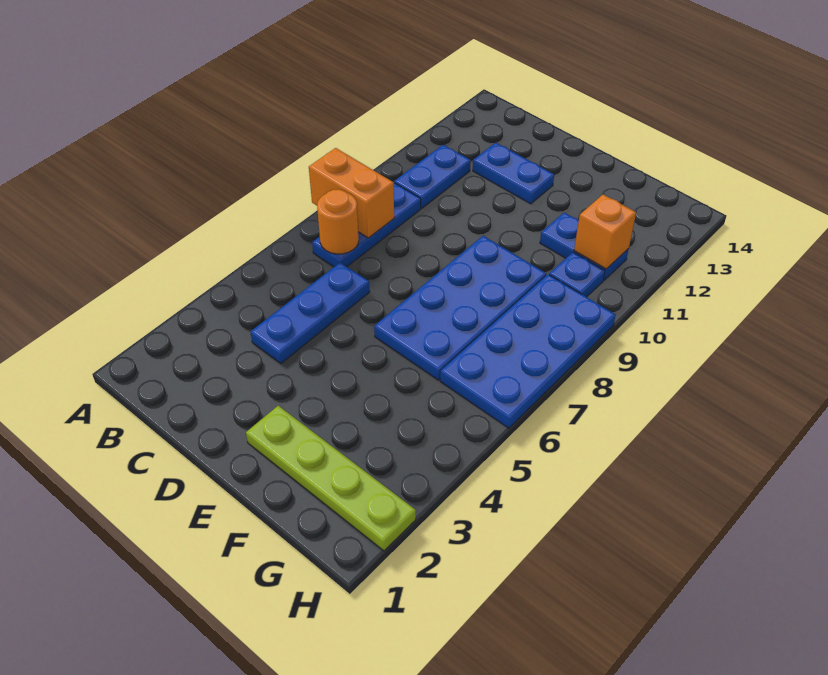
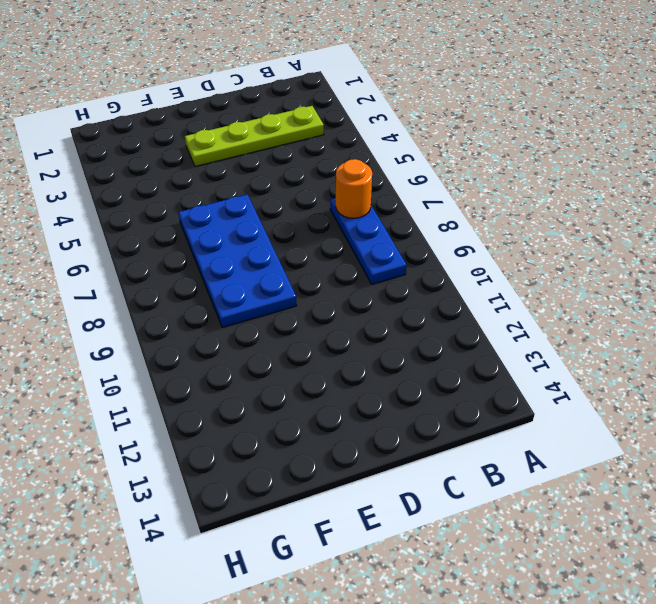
lime 1x4 plate [185,106,324,167] -> lime 1x4 plate moved to [246,406,416,551]
none -> blue 1x2 plate [394,145,471,208]
none -> blue 1x3 plate [250,263,370,363]
none -> blue 1x2 plate [473,143,554,204]

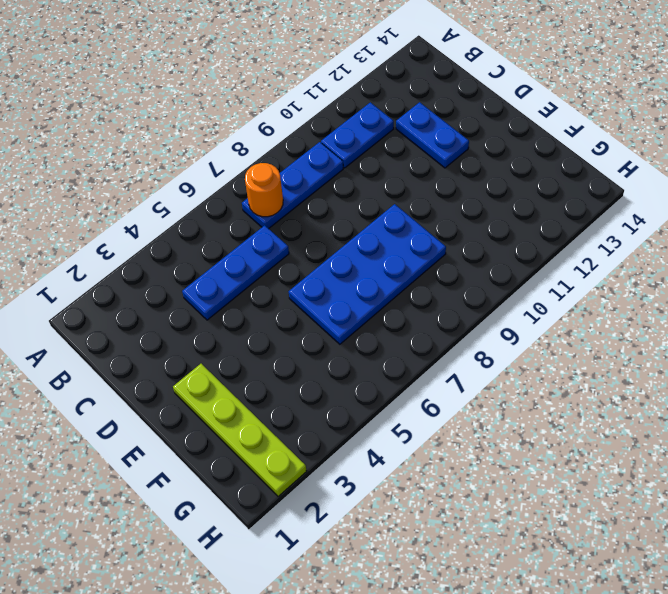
none -> blue 1x2 plate [540,213,629,280]
none -> blue 2x4 plate [440,274,616,428]
none -> blue 1x1 plate [549,252,605,297]

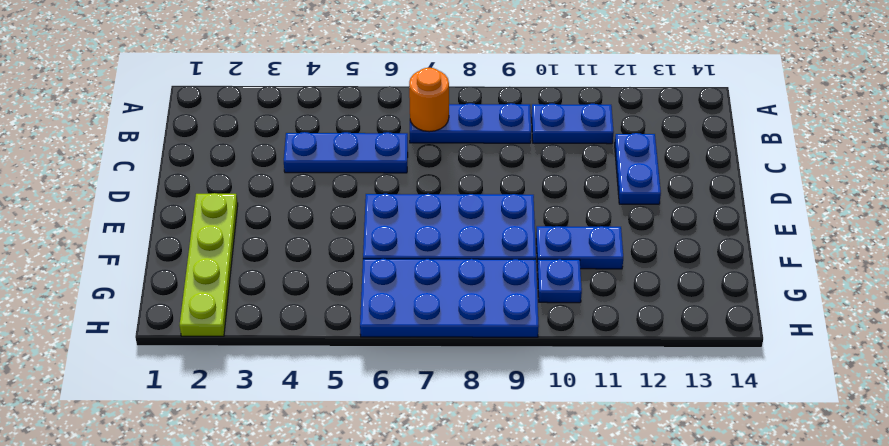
blue 1x2 plate [536,226,623,269] -> blue 1x2 plate turned to [540,213,629,280]
none -> orange 1x2 brick [309,148,394,238]
none -> orange 1x1 brick [574,194,636,269]

